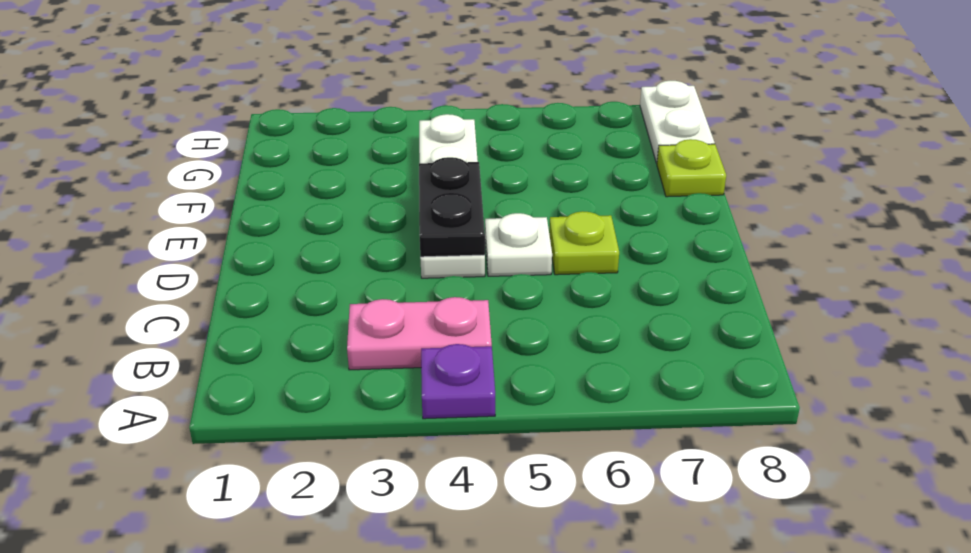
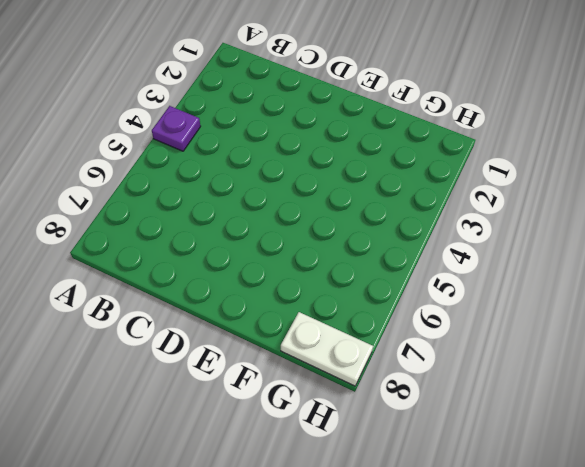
none -> pink 1x2 plate [347,297,492,370]
none -> white 1x4 plate [419,114,485,278]

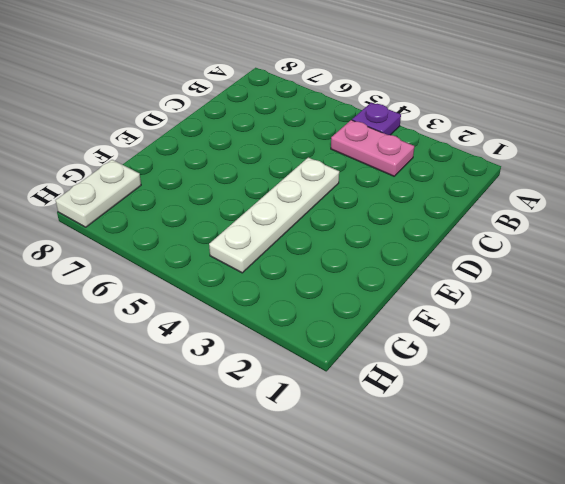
none -> white 1x1 plate [485,213,552,276]
none -> lime 1x1 plate [549,211,619,275]

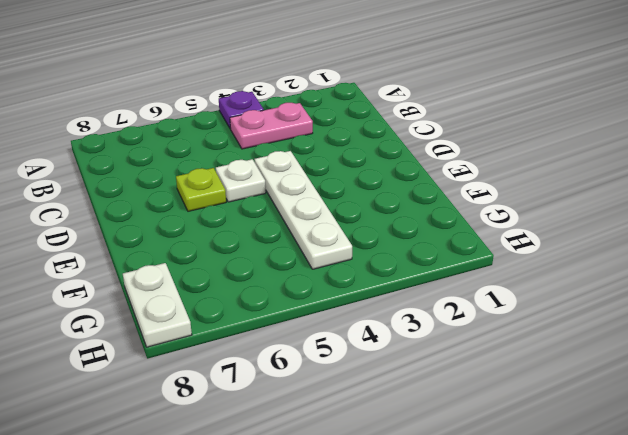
none -> lime 1x1 plate [657,139,726,197]
none -> black 1x2 plate [419,157,485,257]

